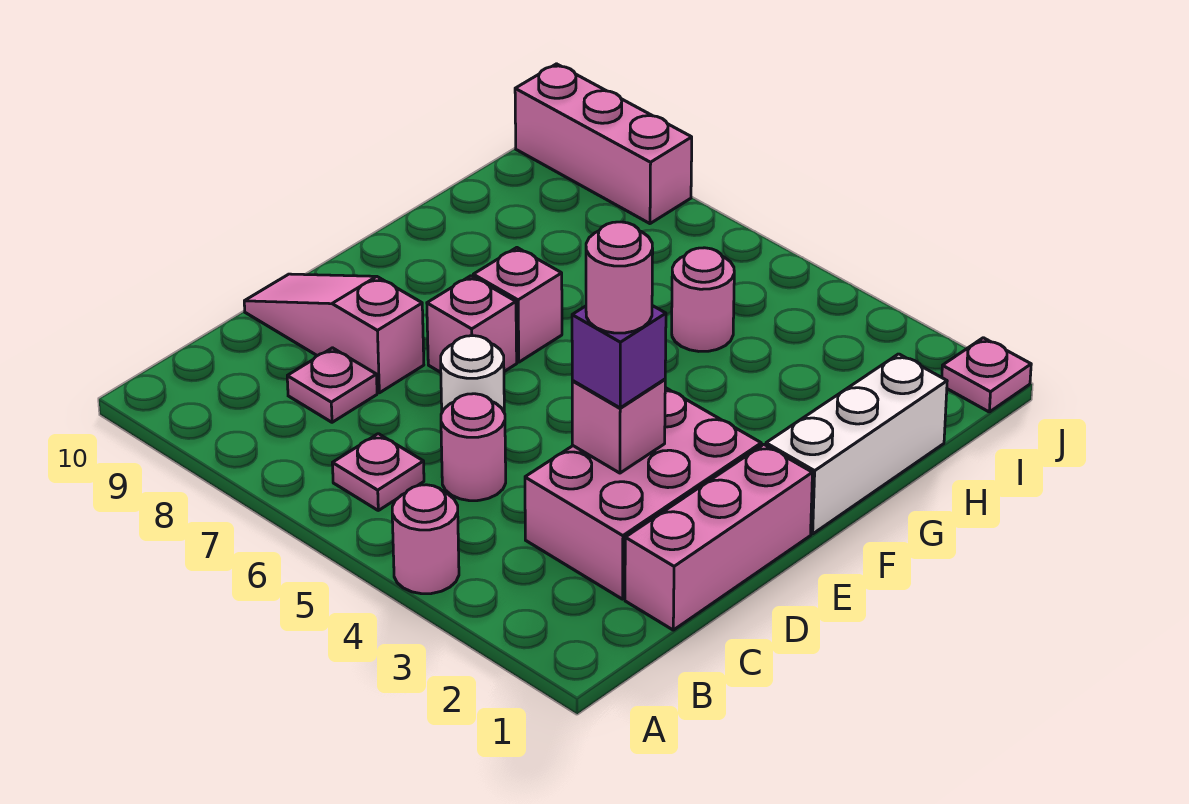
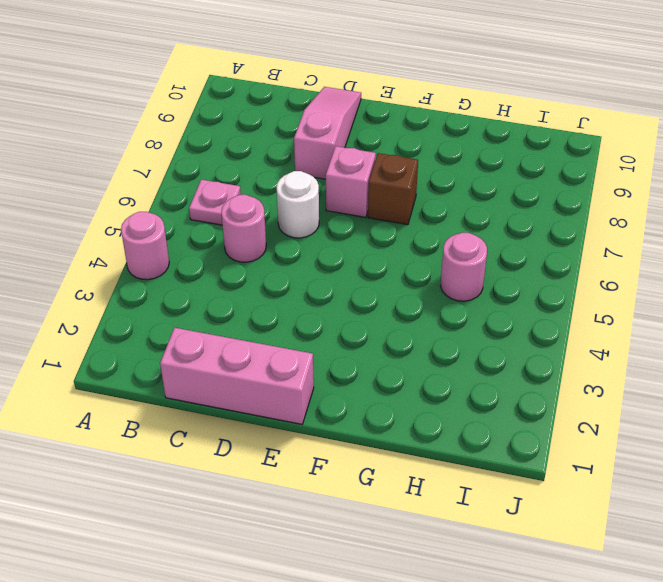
brown 1x1 brick [368,153,418,225] -> pink 1x1 brick [473,248,562,362]
none -> pink 2x3 brick [525,388,761,599]
none -> pink 1x1 plate [287,348,377,422]
none -> white 1x3 brick [766,354,947,534]

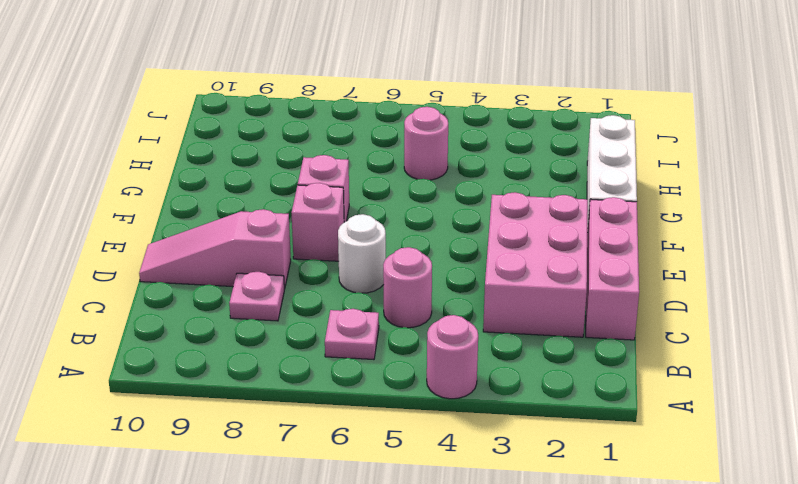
none -> pink 1x1 plate [942,338,1031,412]
none -> pink 1x3 brick [515,64,692,224]
none -> pink 1x1 brick [572,379,665,473]

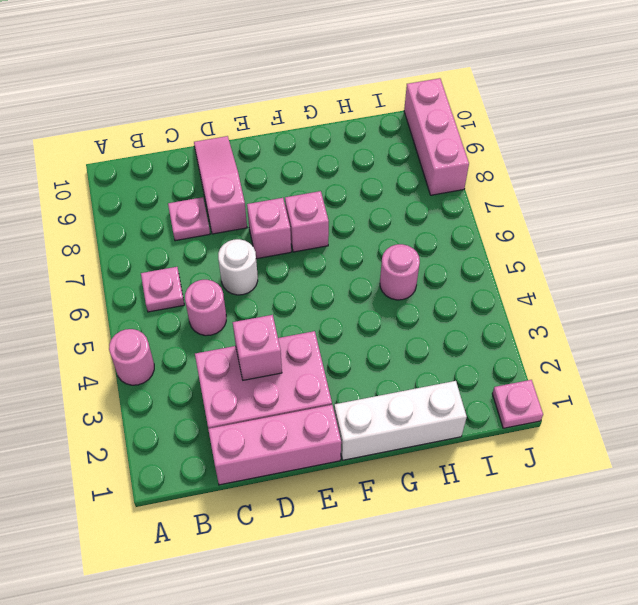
none -> purple 1x1 brick [572,306,666,408]
none -> pink 1x1 round brick [586,222,653,333]

